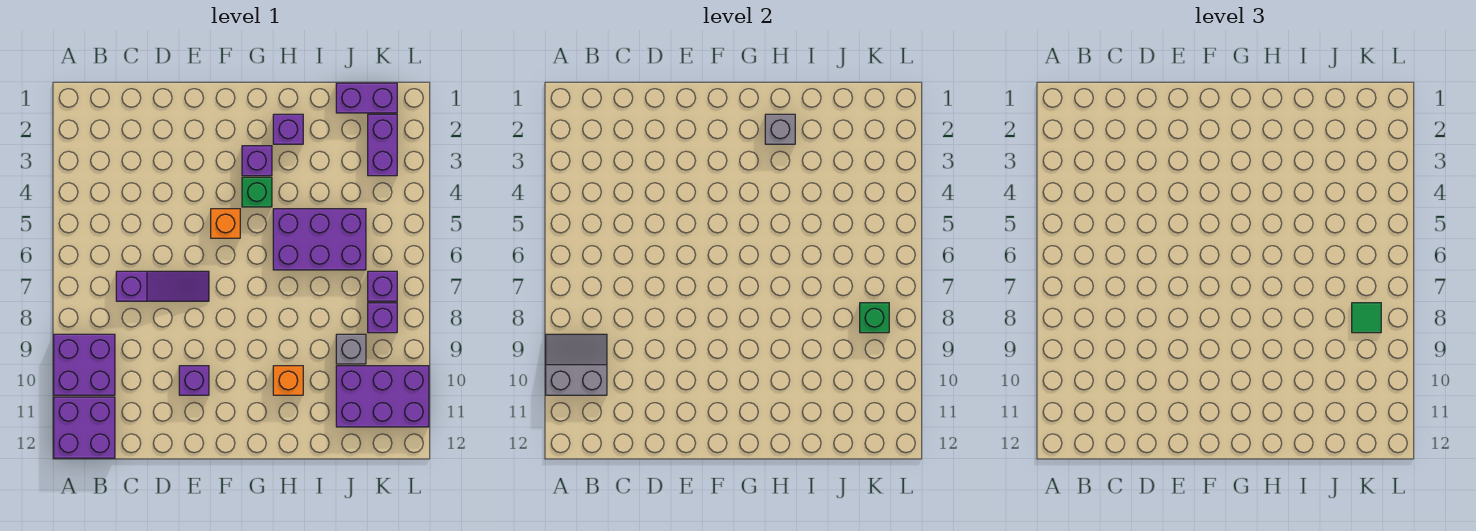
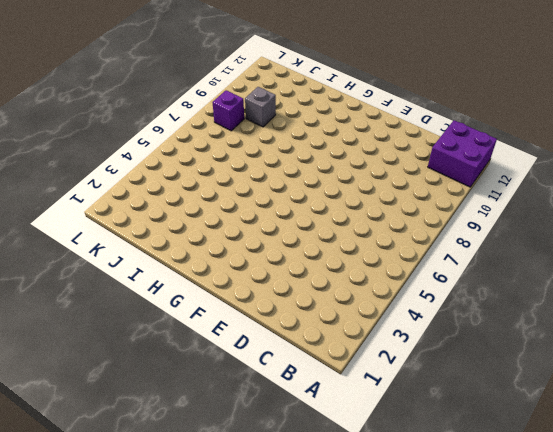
none -> purple 2x2 brick [54,334,115,395]
none -> purple 1x3 slope [116,271,209,301]
none -> purple 1x1 brick [179,366,209,395]

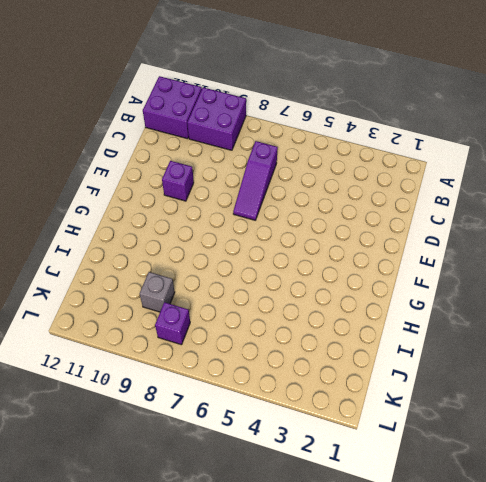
none -> orange 1x1 brick [211,209,240,238]
none -> purple 1x1 brick [242,146,272,176]
none -> green 1x1 brick [242,177,272,207]

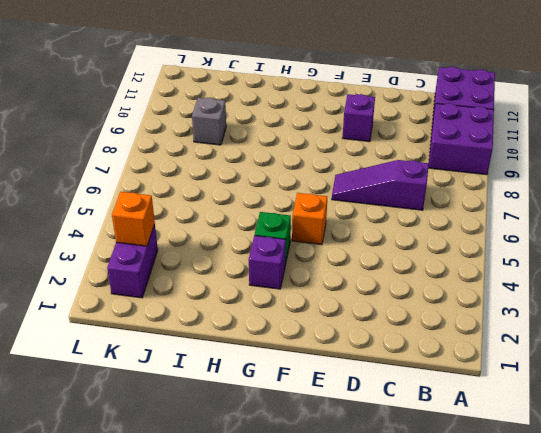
orange 1x1 brick [112,192,155,246] -> orange 1x1 brick moved to [273,366,303,395]
none -> purple 1x1 brick [273,114,303,144]
none -> purple 2x3 brick [273,209,366,270]
none -> purple 1x2 brick [336,83,397,113]

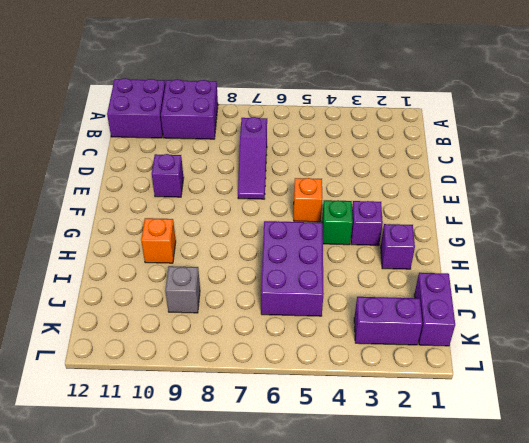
none -> purple 2x3 brick [336,366,429,427]
none -> purple 1x1 brick [368,271,397,301]
none -> purple 1x1 brick [368,303,397,333]

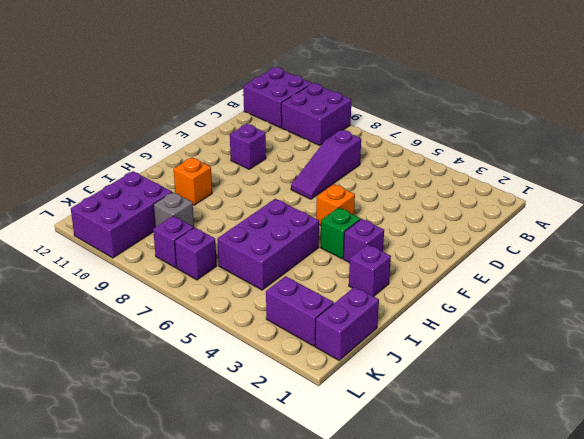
none -> grey 2x2 slope [546,334,607,395]
none -> grey 1x1 brick [765,114,795,144]
none -> green 1x1 brick [860,303,889,333]

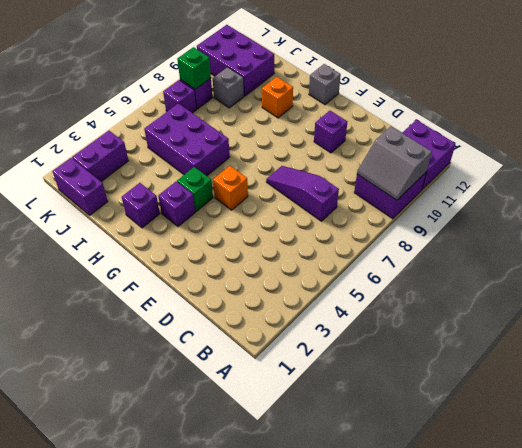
grey 1x1 brick [309,64,341,105] -> grey 1x1 brick moved to [765,114,795,144]
none -> green 1x1 tile [1352,303,1381,333]

